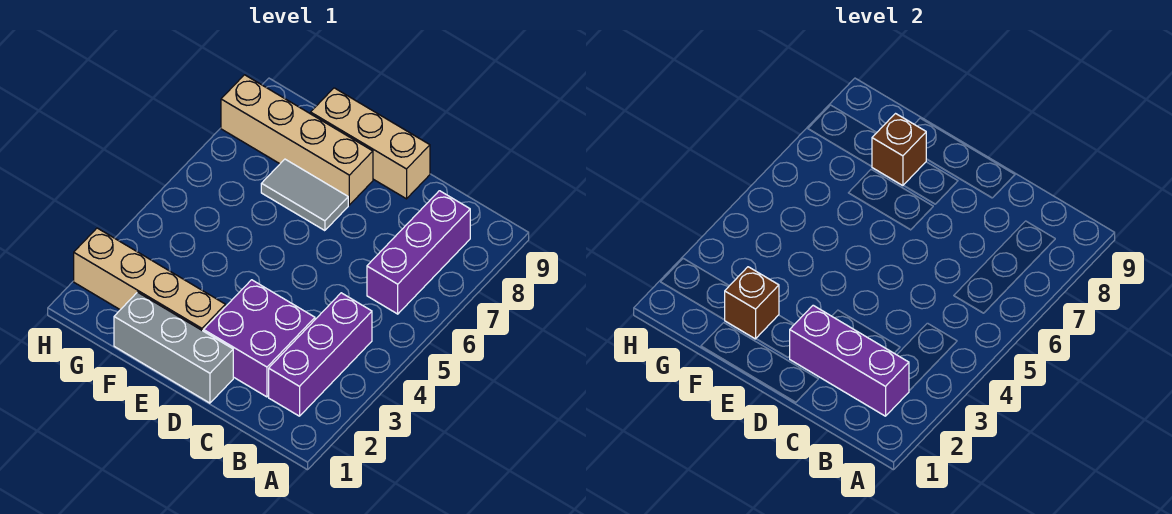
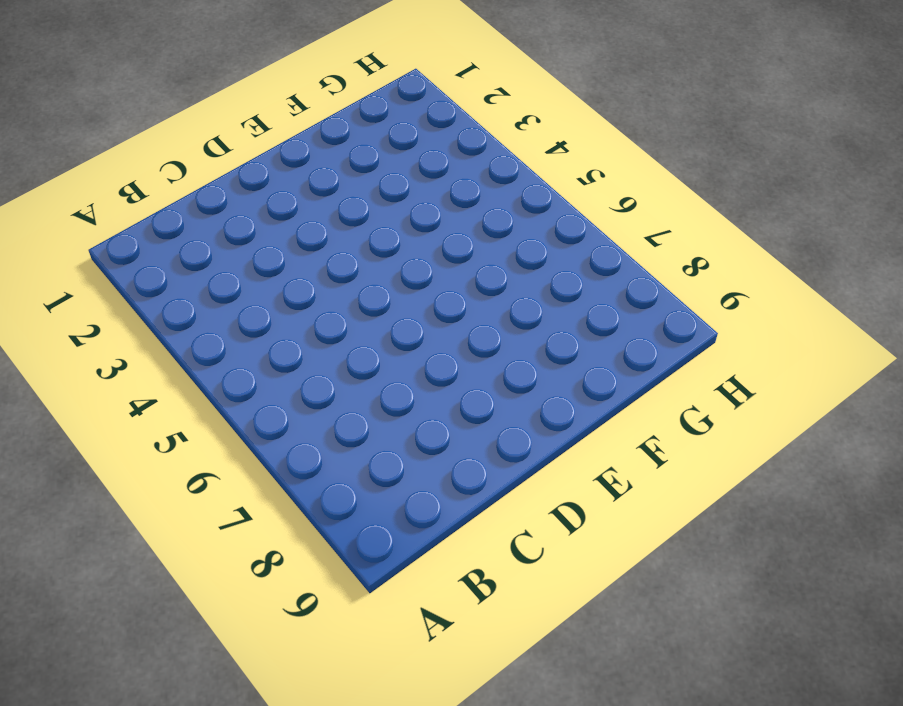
none -> purple 1x3 brick [269,293,372,416]
none -> purple 1x3 brick [367,191,470,314]

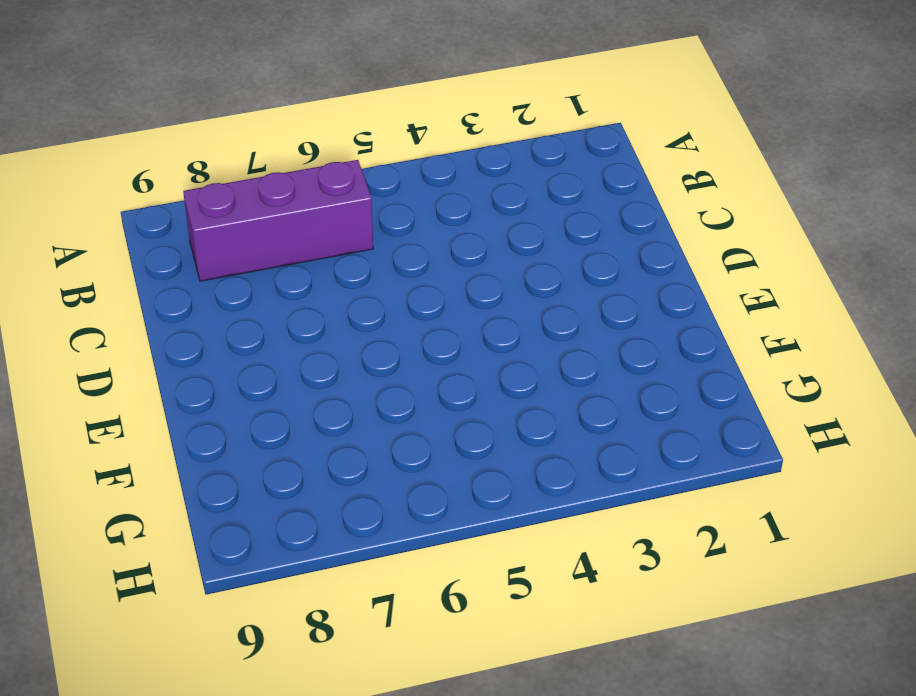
none -> purple 1x3 brick [269,293,372,416]
none -> purple 2x2 brick [204,280,315,397]

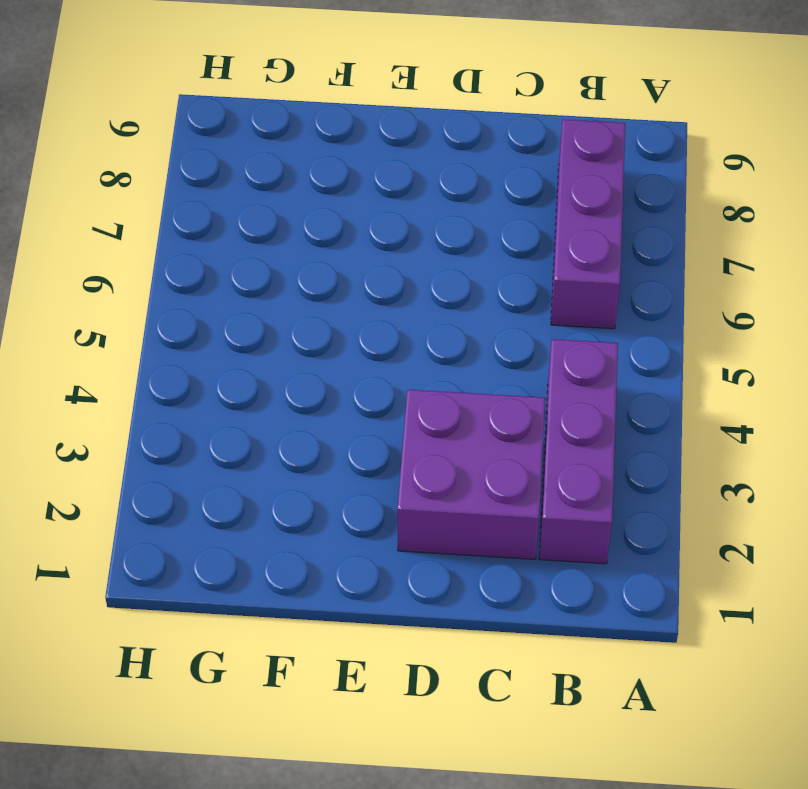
none -> grey 1x3 brick [114,292,233,403]
none -> tan 1x3 brick [311,88,430,199]

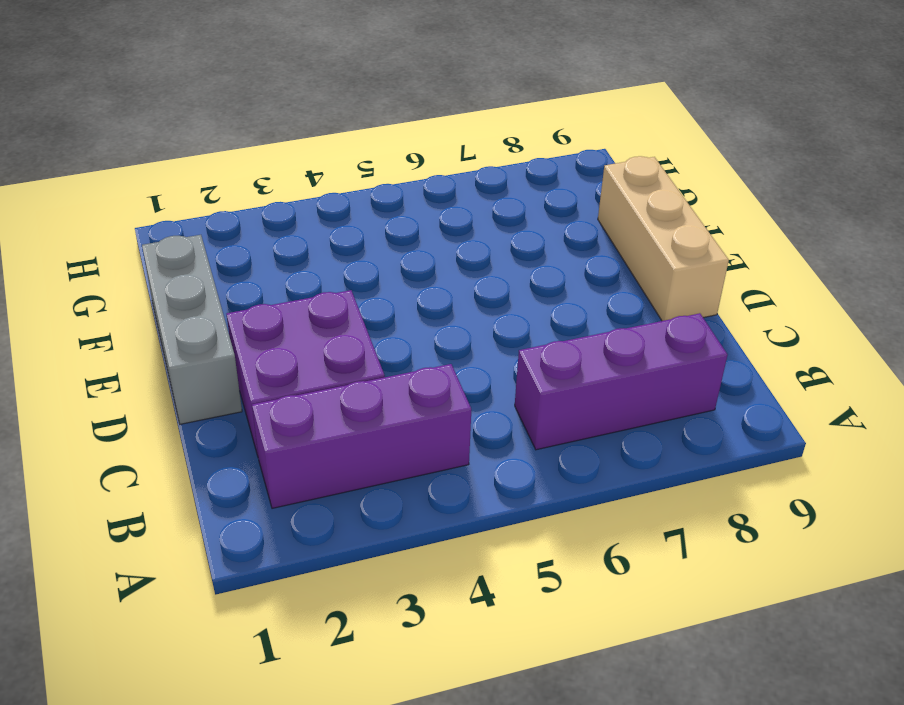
none -> tan 1x4 brick [74,228,225,331]
none -> grey 1x2 tile [261,159,348,231]

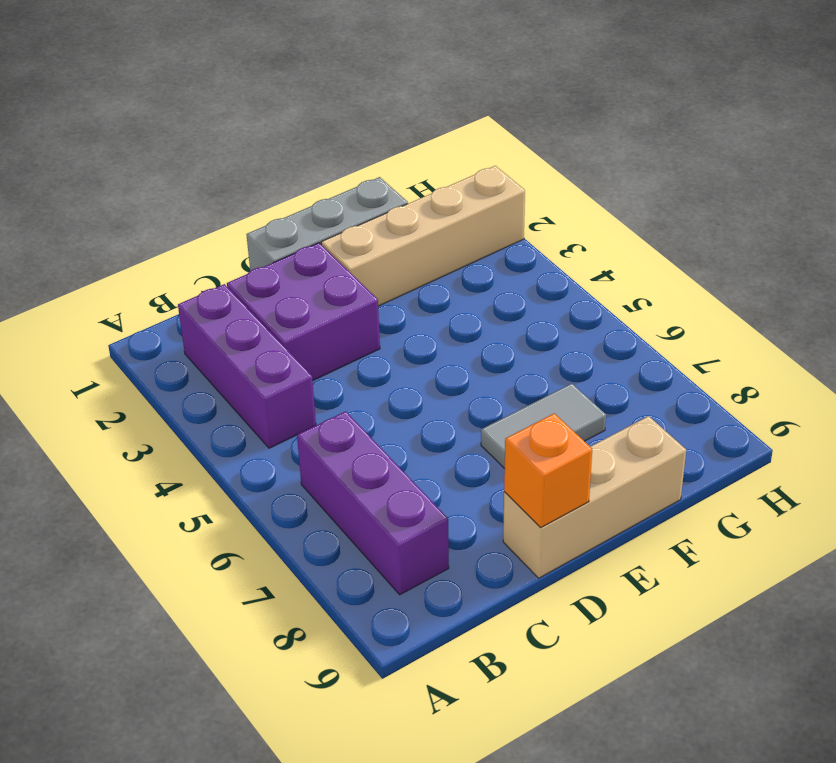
orange 1x1 brick [504,413,592,527] -> none
none -> tan 1x4 brick [221,75,373,205]
none -> purple 1x3 brick [790,305,909,416]

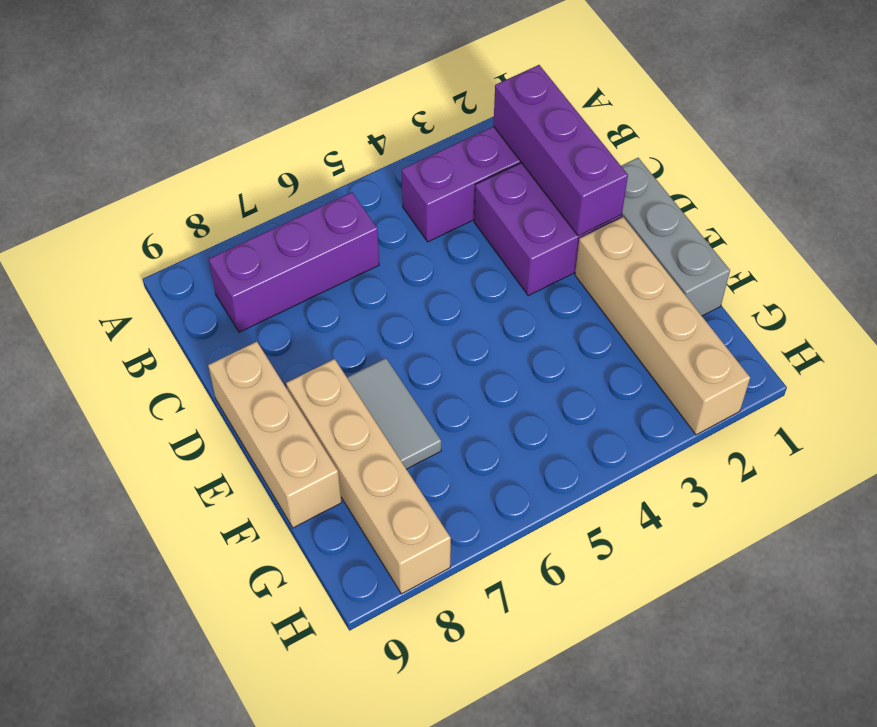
none -> brown 1x1 brick [725,267,779,339]
none -> brown 1x1 brick [872,114,926,186]

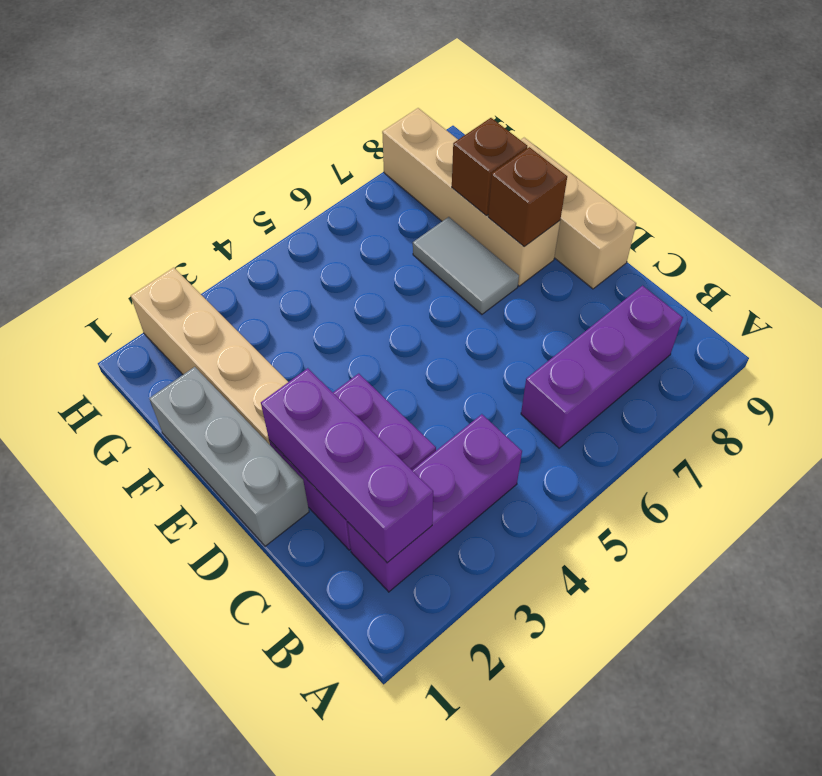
brown 1x1 brick [488,147,567,247] -> brown 1x1 brick moved to [725,267,779,339]

